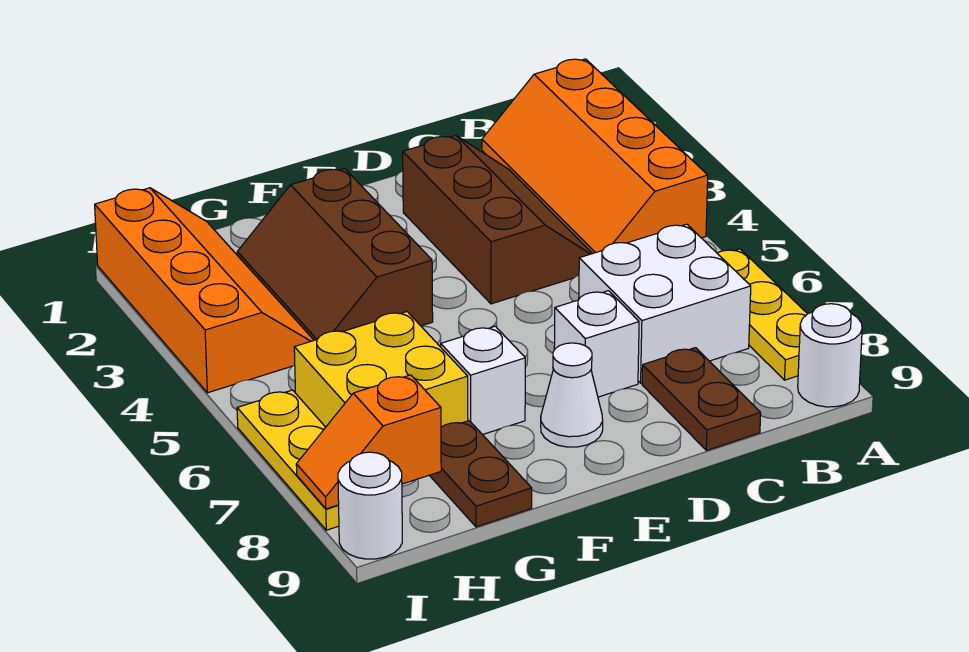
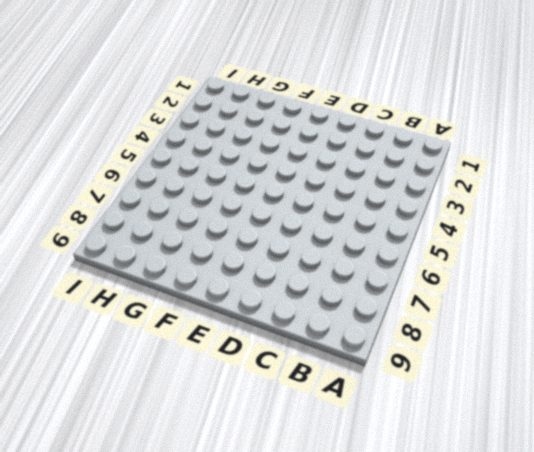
none -> orange 2x4 slope [482,59,708,253]
none -> yellow 1x3 plate [717,249,807,380]
none -> white 1x1 round brick [798,304,862,407]

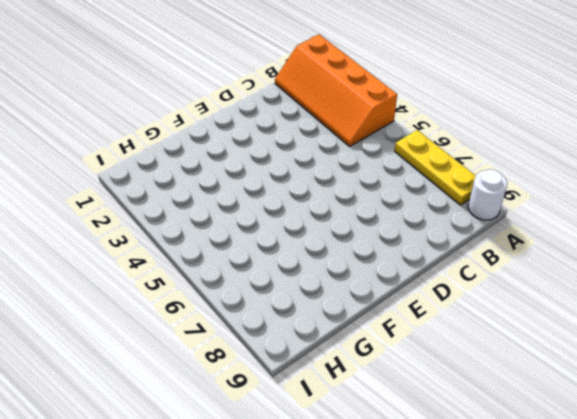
none -> white 2x2 brick [579,224,751,383]
none -> brown 2x3 slope [403,136,593,304]
none -> brown 1x2 plate [642,348,761,450]

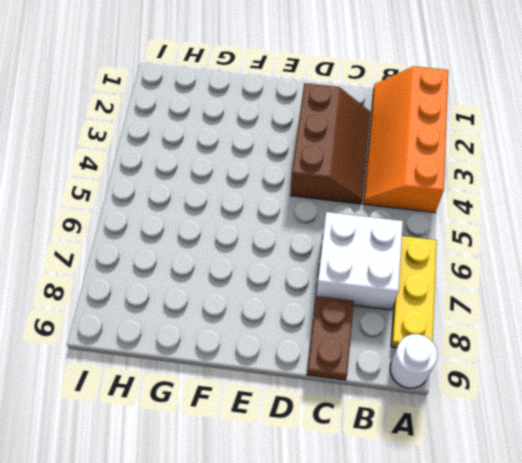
none -> white 1x1 brick [554,291,639,397]
none -> white 1x1 cone [541,343,603,447]
none -> brown 2x3 slope [237,169,433,340]

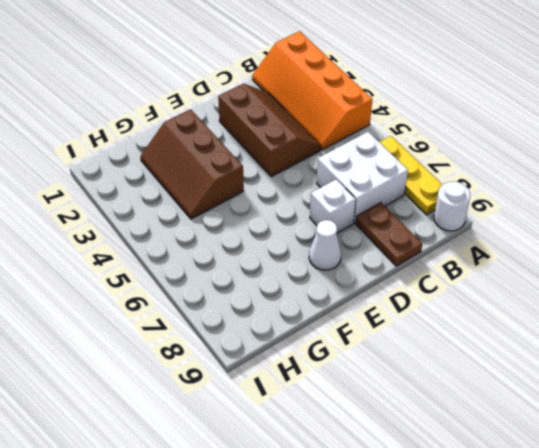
none -> white 1x1 brick [441,326,525,435]
none -> yellow 2x2 brick [294,312,468,427]
none -> brown 1x2 plate [429,421,532,527]

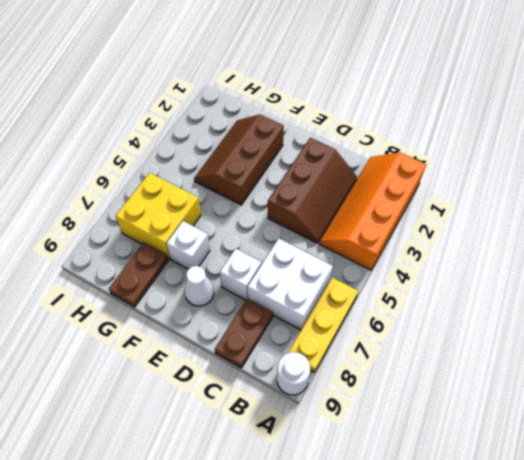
none -> orange 2x4 slope [95,188,314,393]
none -> yellow 1x3 plate [237,390,339,530]
none -> white 1x1 round brick [338,452,402,559]

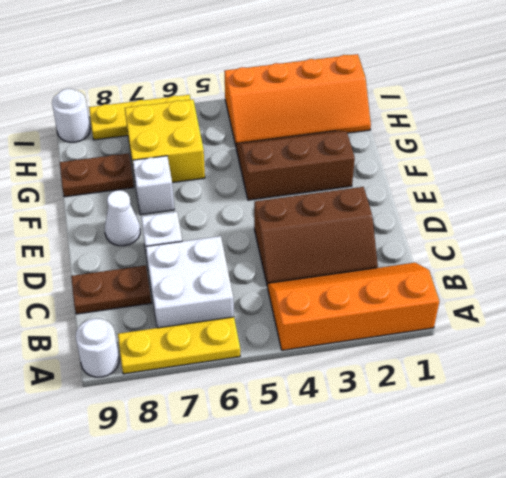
none -> orange 1x2 slope [296,375,441,509]

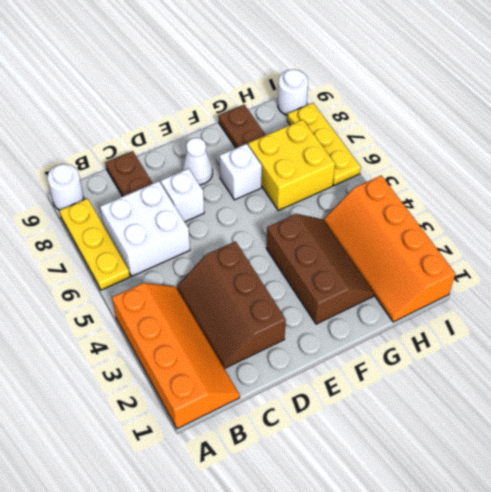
none -> orange 1x2 slope [296,375,441,509]

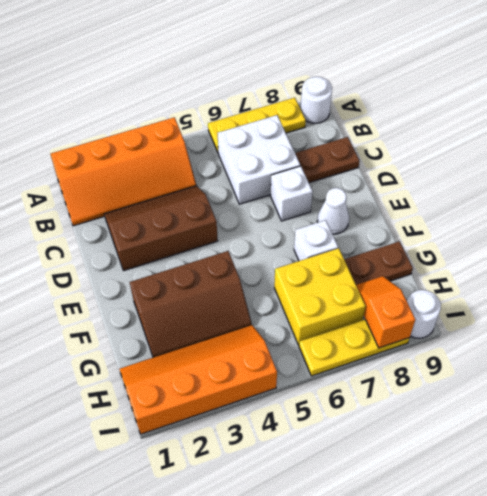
orange 1x2 slope [356,276,415,348] -> orange 1x2 slope turned to [296,375,441,509]

